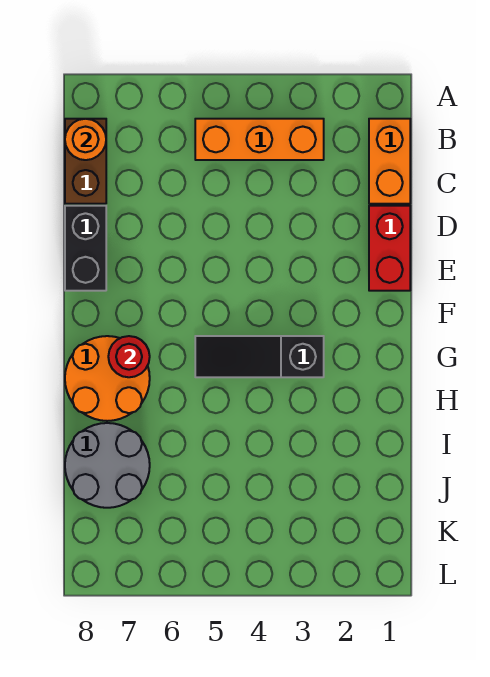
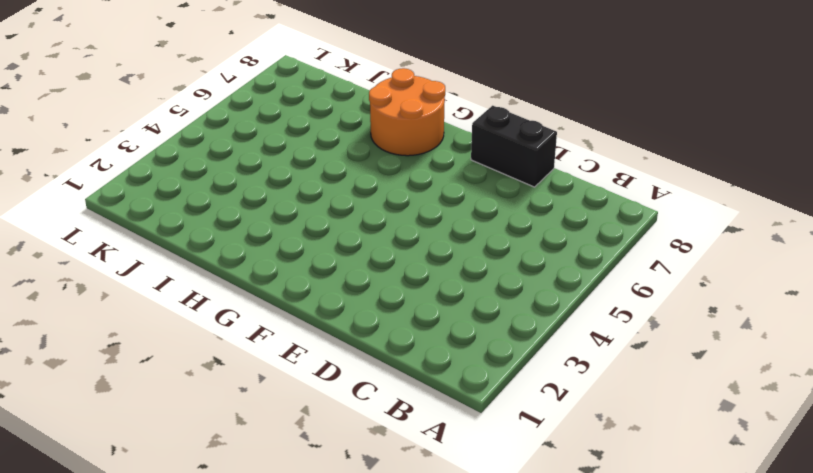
none -> orange 1x2 brick [369,119,410,204]
none -> orange 1x3 brick [195,119,324,160]

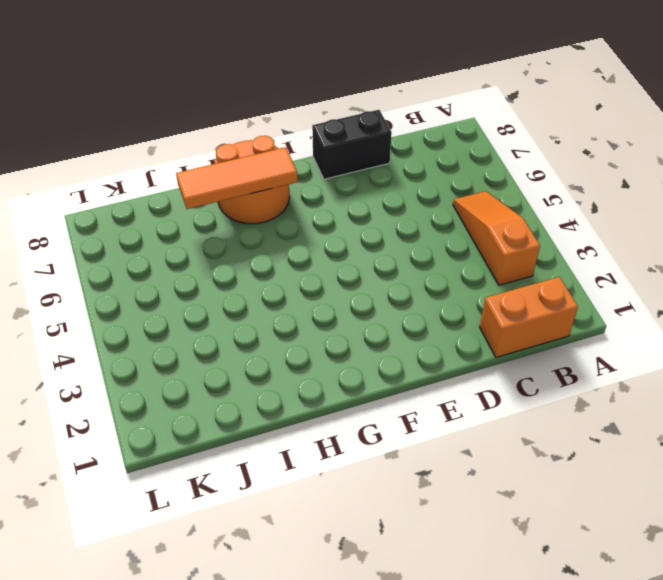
orange 1x3 slope [453,191,540,285] -> orange 1x3 brick [195,119,324,160]
orange 1x3 tile [176,147,298,209] -> red 1x1 round brick [108,336,150,377]
none -> brown 1x2 brick [65,119,106,204]
none -> red 1x2 brick [369,206,410,291]

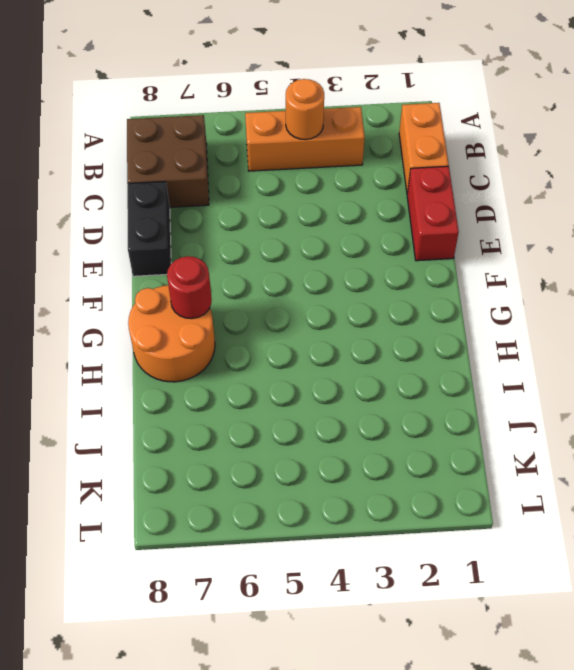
orange 1x1 round brick [286,79,324,140] -> orange 1x1 round brick moved to [65,119,106,160]
brown 2x2 brick [127,115,209,207] -> brown 1x2 brick [65,119,106,204]
none -> black 1x3 slope [195,336,324,377]
none -> grey 2x2 round brick [65,423,150,508]

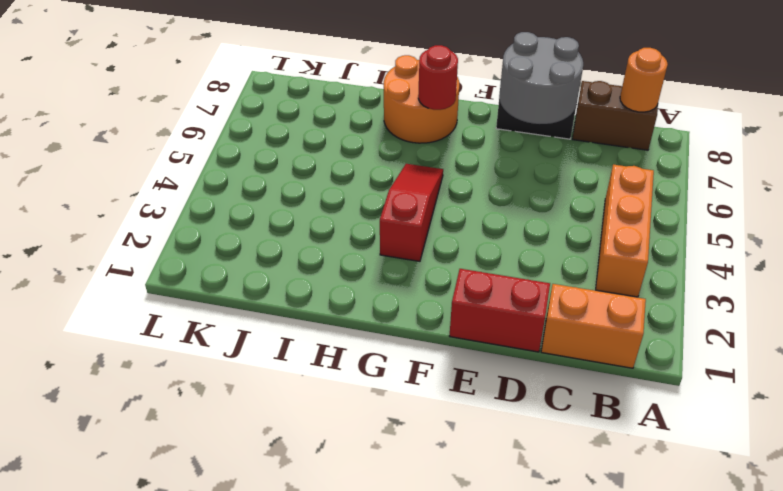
grey 2x2 round brick [499,32,583,124] -> grey 2x2 round brick moved to [65,423,150,508]
red 1x3 slope [380,164,443,261] -> black 1x3 slope [195,336,324,377]

